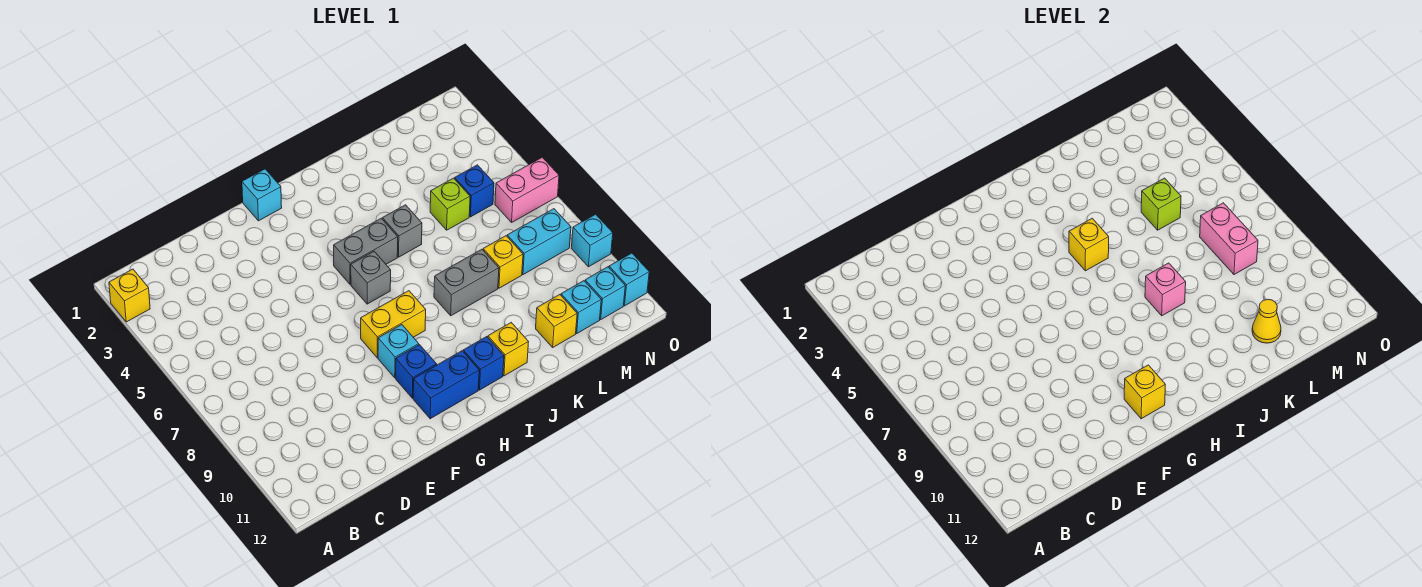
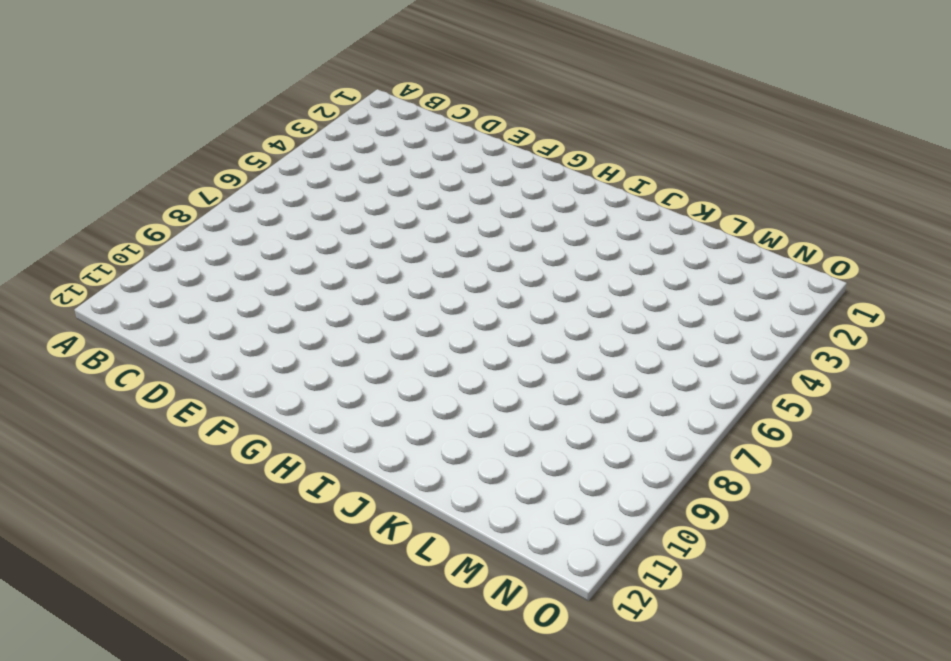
none -> yellow 1x1 brick [109,269,150,322]
none -> cyan 1x1 brick [242,169,282,221]
none -> yellow 1x2 brick [361,291,426,358]

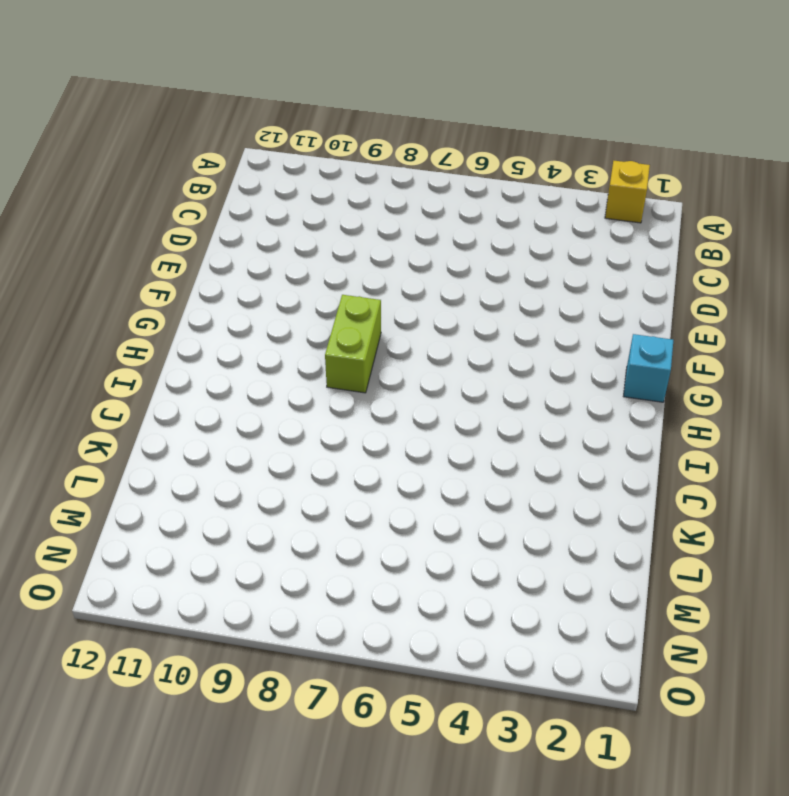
lime 1x2 brick [325,295,381,393] -> yellow 1x2 brick [361,291,426,358]
none -> cyan 1x1 brick [378,325,419,378]
none -> blue 1x1 brick [396,345,437,398]
none -> blue 1x2 brick [413,351,479,419]

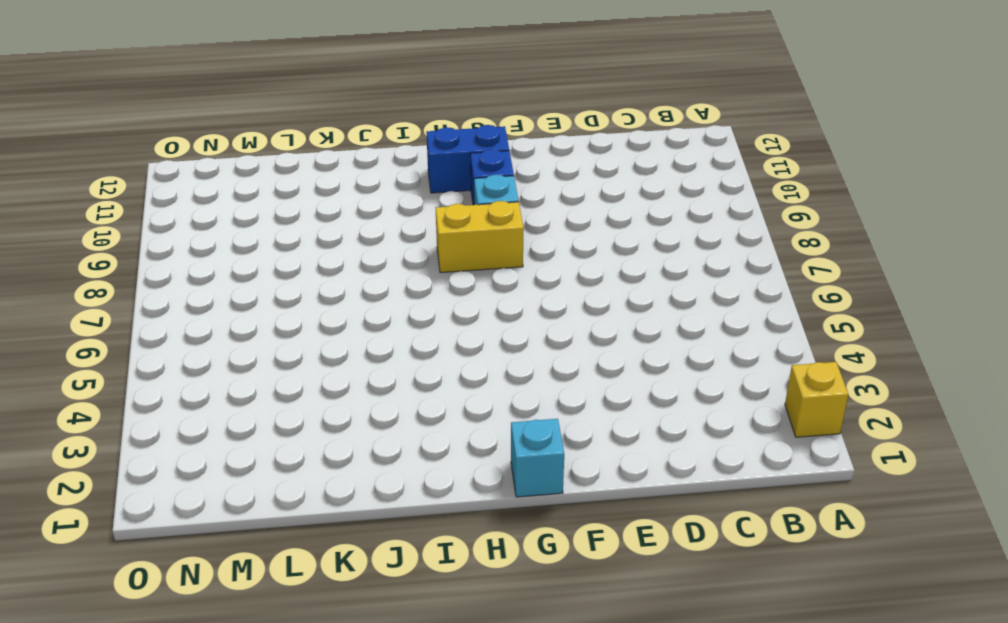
none -> grey 1x2 brick [334,218,398,284]
none -> grey 1x1 brick [351,252,391,304]
none -> blue 1x1 brick [463,337,504,390]

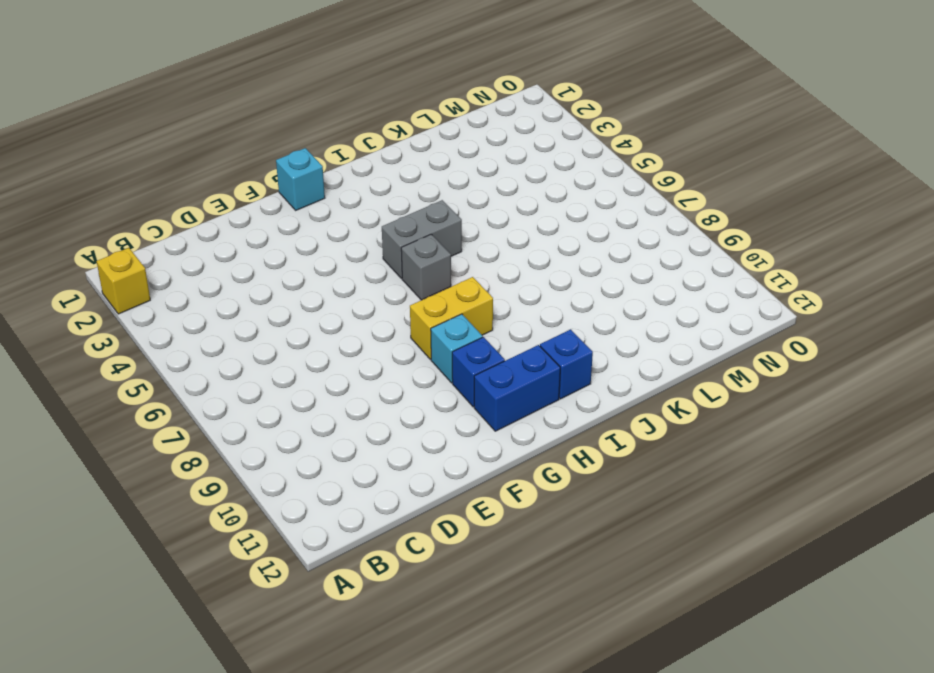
none -> grey 1x1 brick [382,205,422,257]
none -> grey 1x2 brick [434,249,499,316]
none -> yellow 1x1 brick [488,323,528,376]

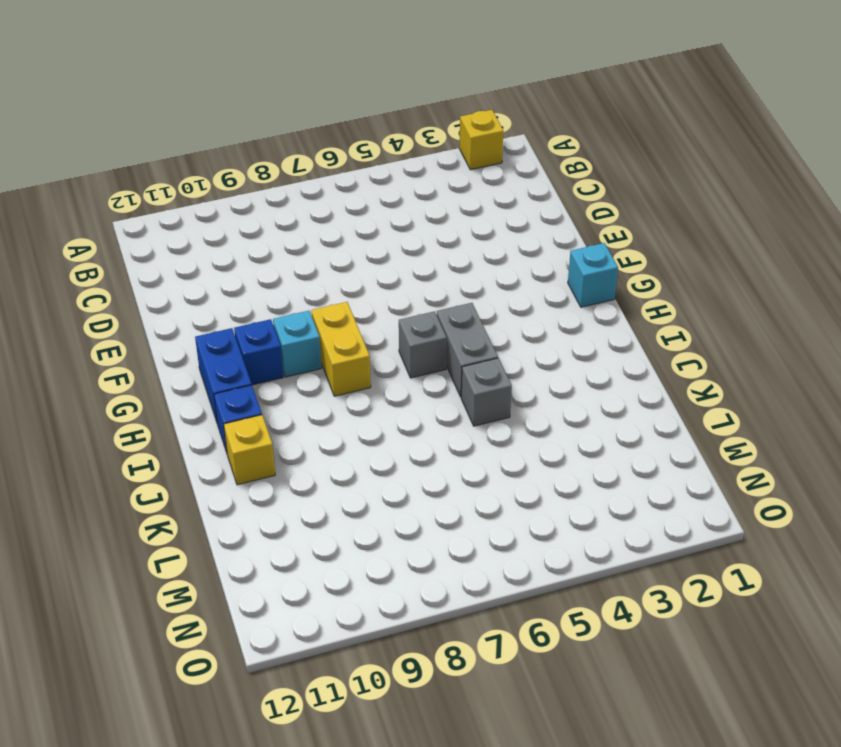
none -> grey 1x2 brick [434,249,499,316]
none -> lime 1x1 brick [430,178,470,230]
none -> yellow 1x1 brick [483,236,523,288]

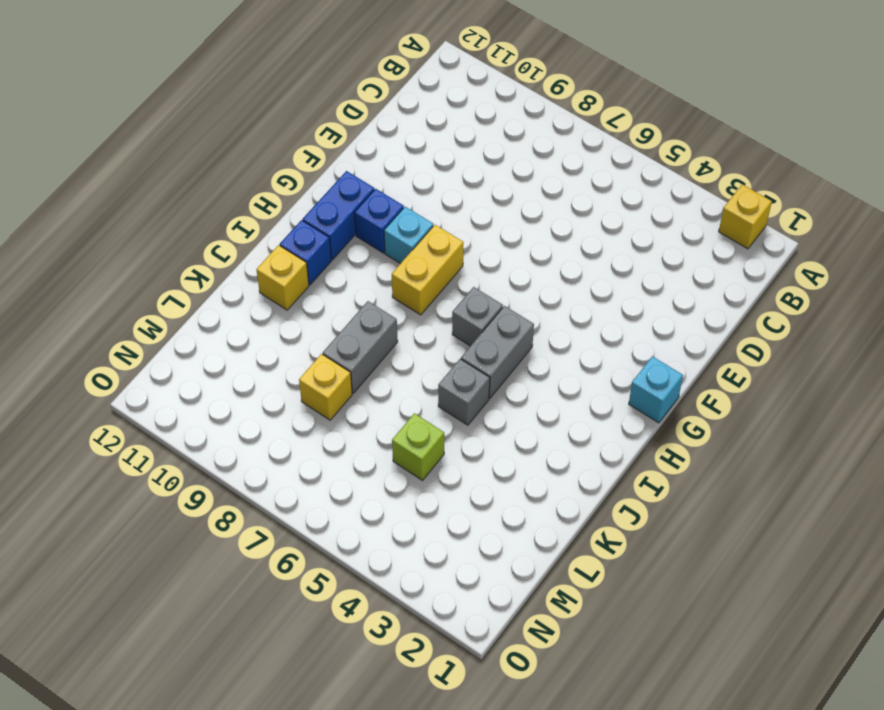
none -> yellow 1x1 brick [536,295,577,347]
none -> blue 1x1 brick [455,165,494,217]
none -> cyan 1x2 brick [507,209,571,275]

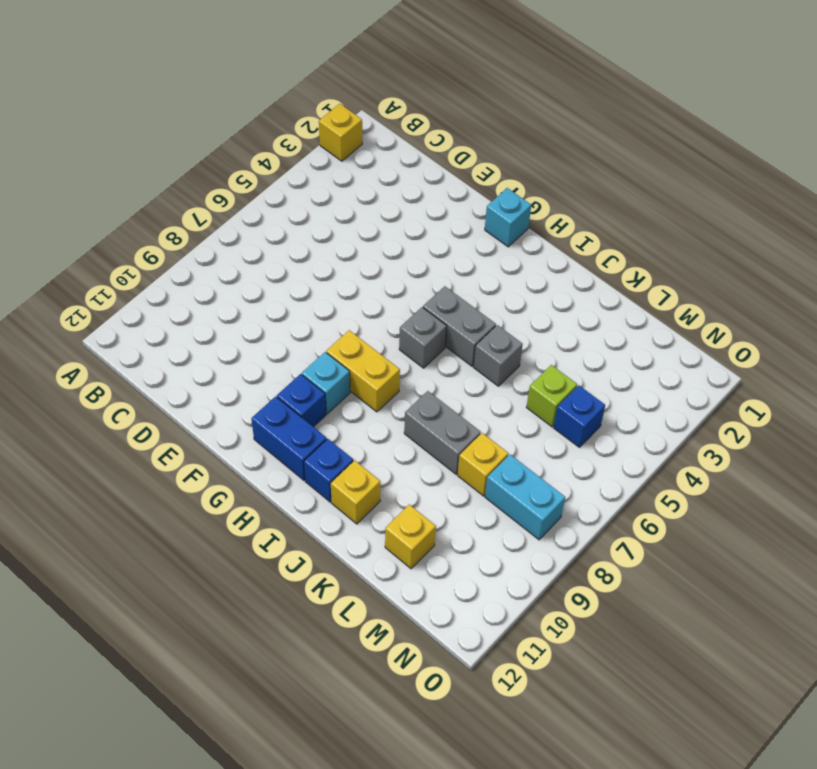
none -> cyan 1x1 brick [561,281,601,333]
none -> pink 1x2 brick [495,157,559,222]
none -> cyan 1x1 brick [585,267,625,319]

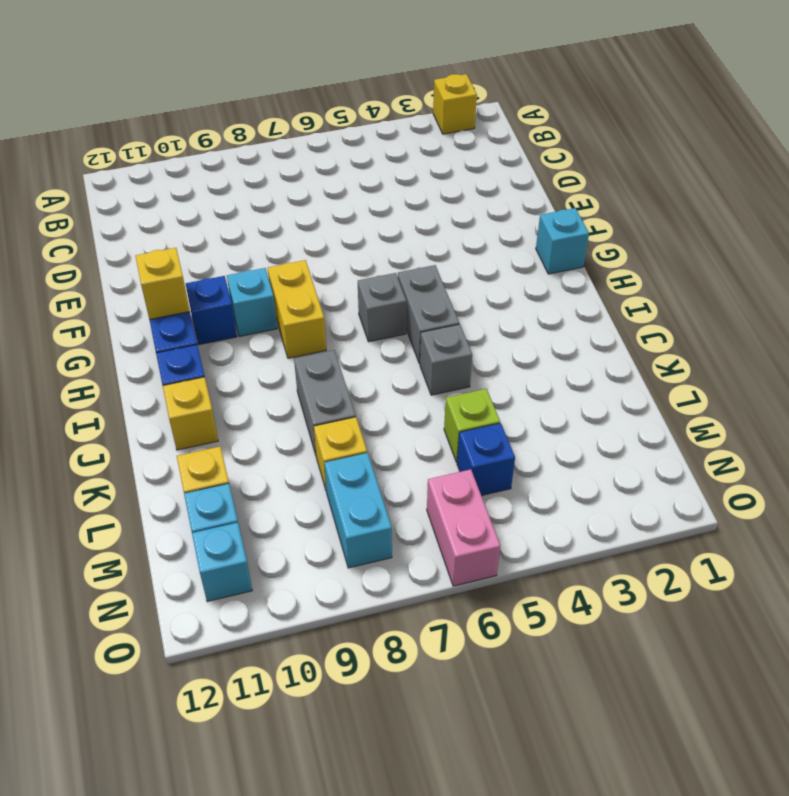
none -> cyan 1x1 brick [571,214,613,267]
none -> cyan 1x1 brick [609,253,649,306]
none -> yellow 1x1 brick [1069,218,1109,271]

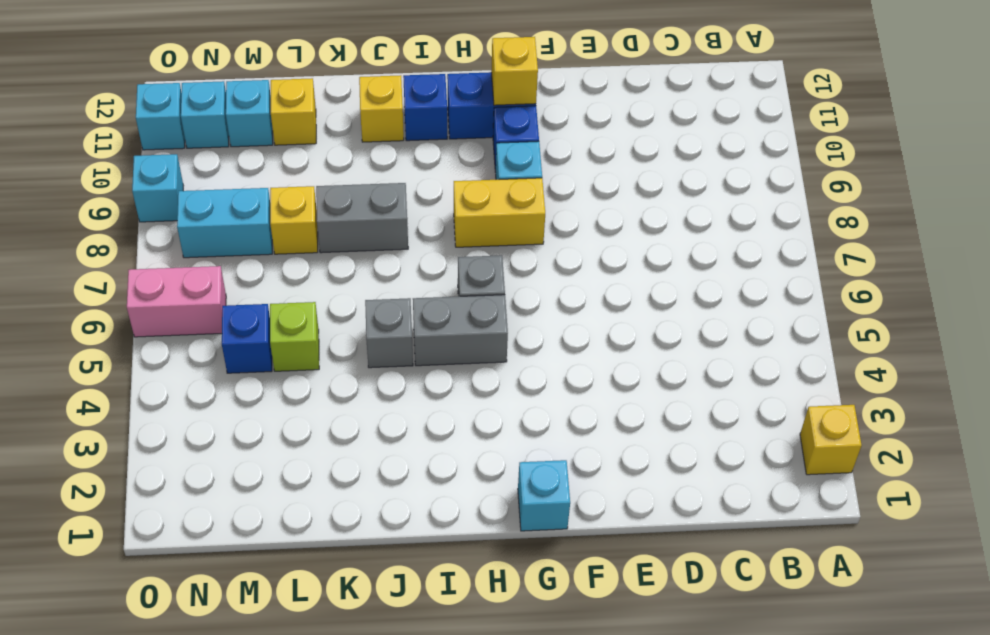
none -> yellow 1x1 brick [1069,218,1109,271]
none -> pink 1x1 brick [1145,263,1186,316]
none -> lime 1x1 brick [1141,178,1181,230]

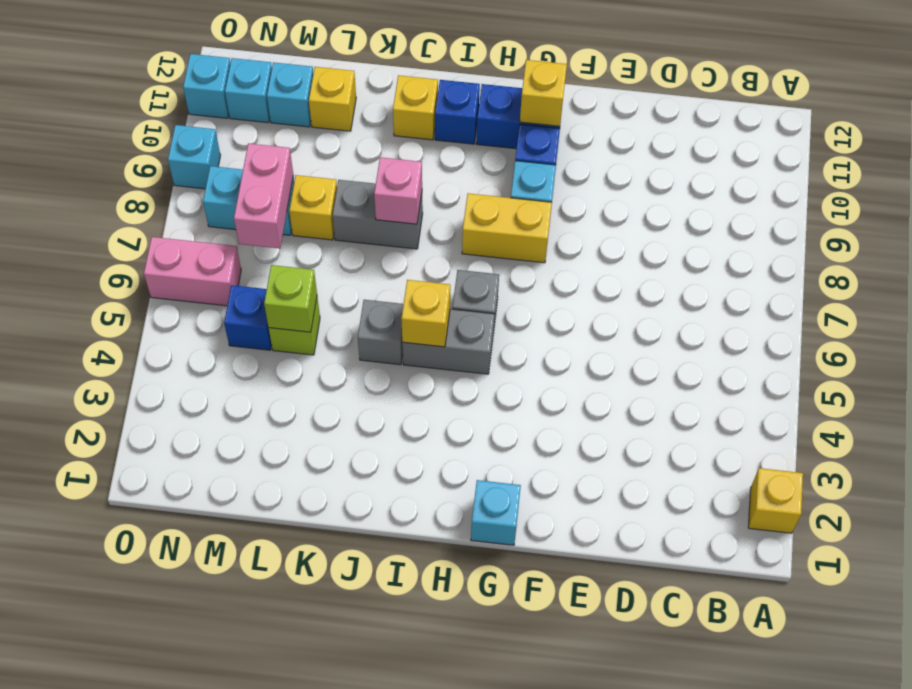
none -> yellow 1x1 cone [1252,299,1281,343]

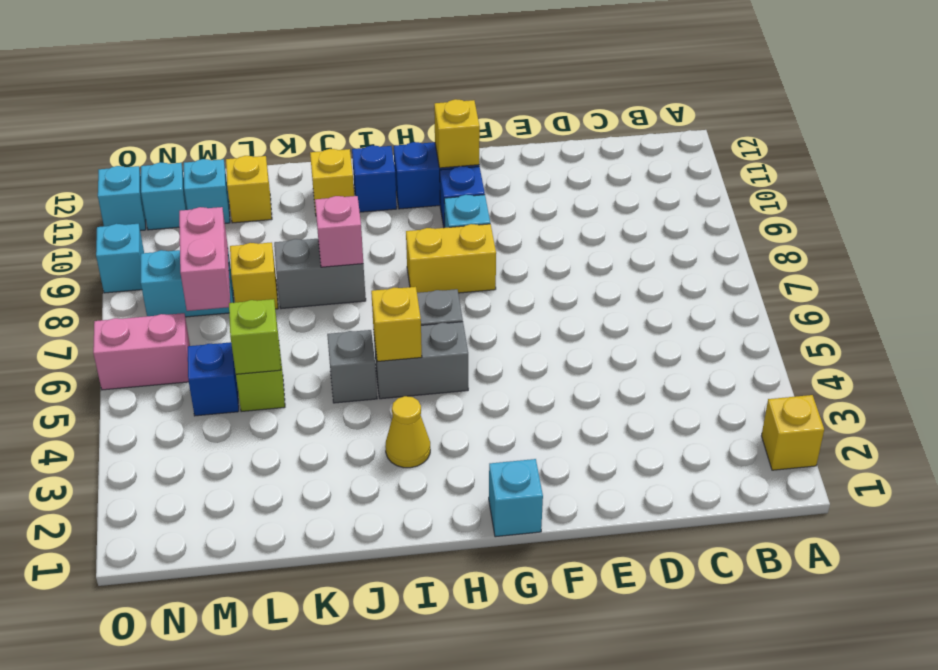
yellow 1x1 cone [385,396,430,468] -> yellow 1x1 cone moved to [1252,299,1281,343]

